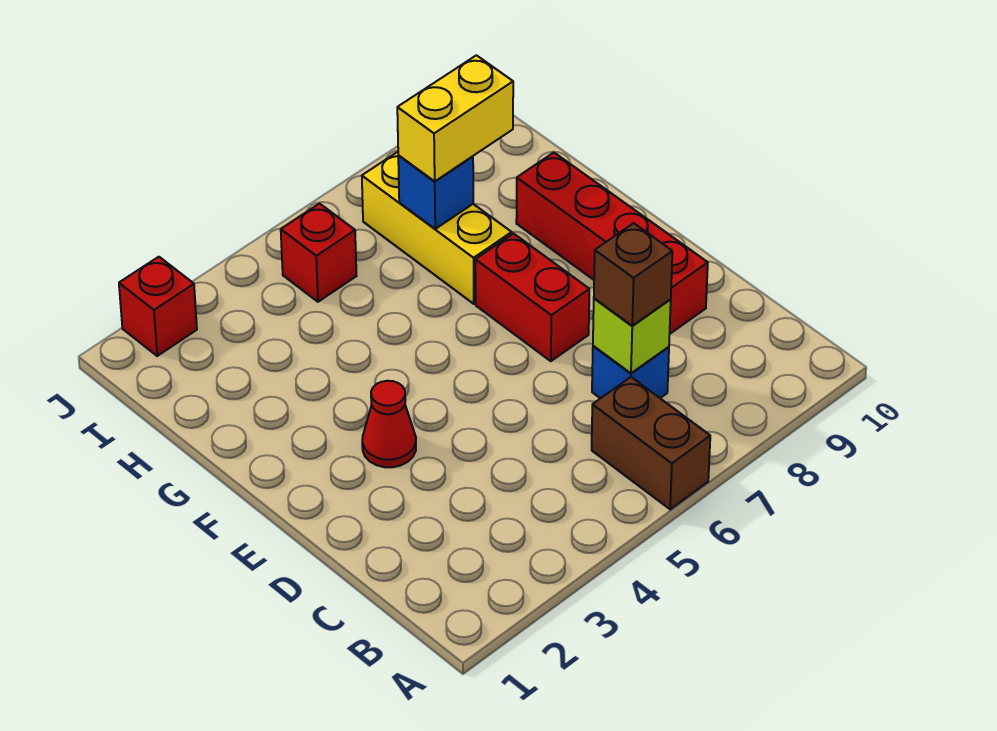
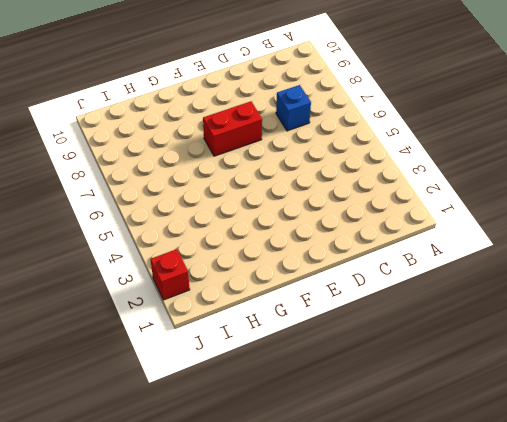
none -> brown 1x2 brick [592,377,710,509]
none -> red 1x4 brick [516,153,708,334]
none -> red 1x1 cone [362,381,416,467]

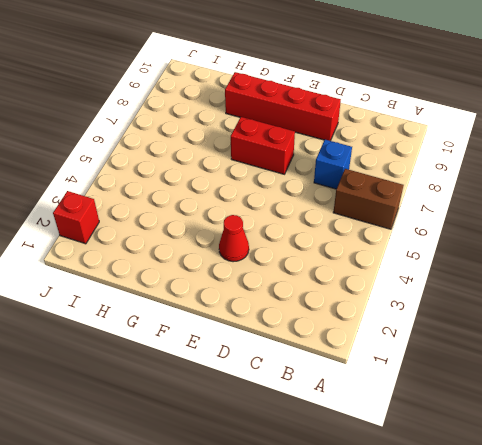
none -> yellow 1x3 brick [362,152,512,304]
none -> red 1x1 brick [281,204,356,302]
none -> lime 1x1 brick [593,298,671,373]

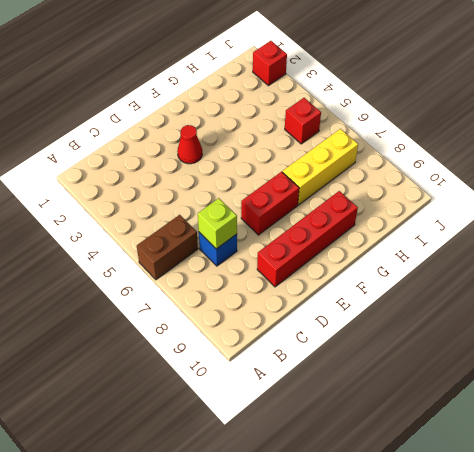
none -> blue 1x1 brick [398,156,473,229]
none -> brown 1x1 brick [594,223,672,326]
none -> yellow 1x2 brick [397,55,513,181]

